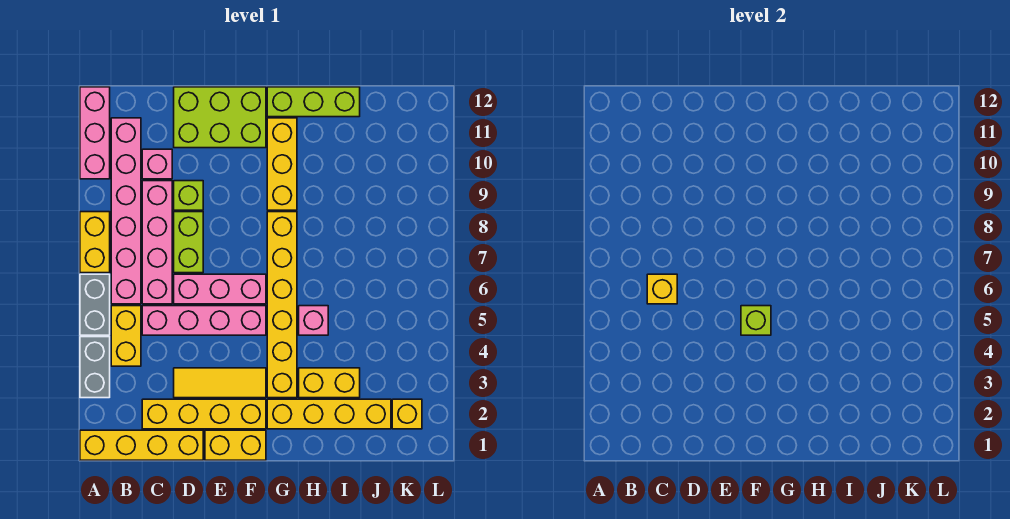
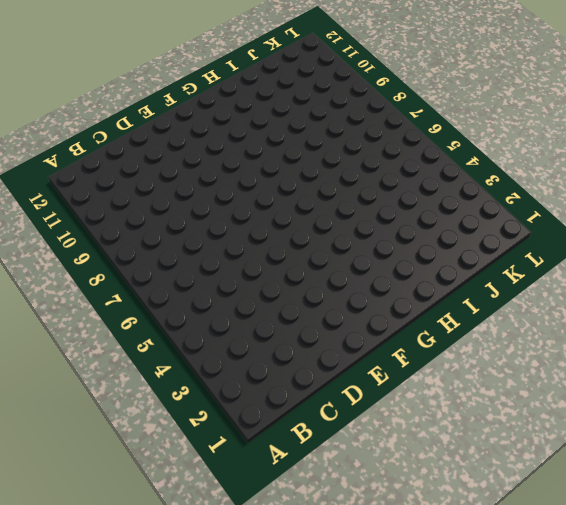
none -> yellow 1x4 brick [80,430,203,460]
none -> grey 1x2 brick [80,337,110,398]
none -> grey 1x2 brick [80,274,110,335]

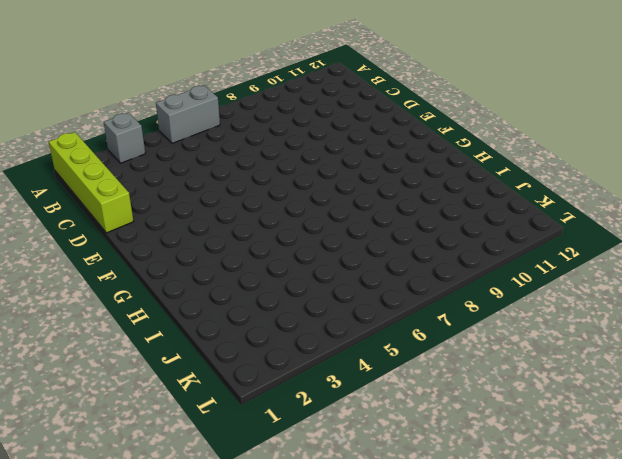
lime 1x4 brick [49,132,133,233] -> yellow 1x4 brick [80,430,203,460]
grey 1x1 brick [104,113,145,163] -> grey 1x2 brick [80,337,110,398]
none -> yellow 1x2 brick [80,212,110,273]
none -> pink 1x3 brick [80,87,110,179]
none -> yellow 1x2 brick [111,306,141,366]

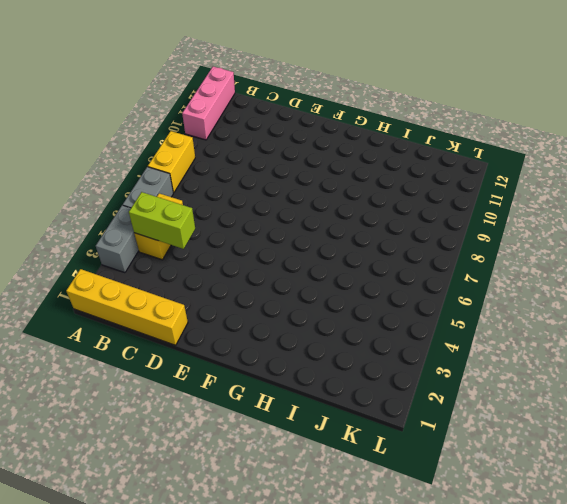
lime 1x2 brick [129,192,195,249] -> lime 1x2 brick turned to [174,212,203,273]
none -> pink 1x6 brick [111,118,141,304]
none -> yellow 1x4 brick [142,399,266,429]
none -> pink 1x4 brick [142,306,266,335]

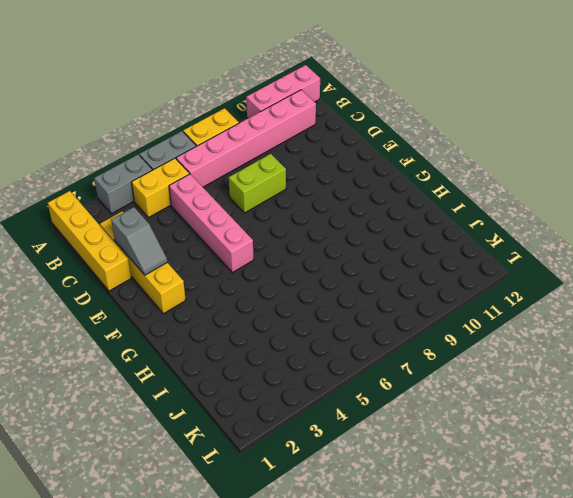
grey 1x2 slope [111,207,167,275] -> none
none -> pink 1x4 brick [142,181,172,304]
none -> pink 1x1 brick [142,149,172,179]
none -> yellow 1x3 tile [174,368,266,398]

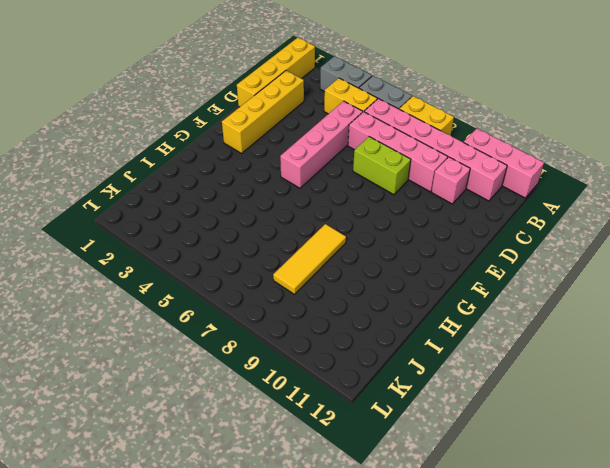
yellow 1x3 tile [273,224,346,294] -> yellow 1x3 tile moved to [174,368,266,398]
none -> pink 1x3 brick [174,274,266,304]
none -> lime 1x1 brick [174,181,203,210]
none -> lime 2x3 brick [174,87,266,148]

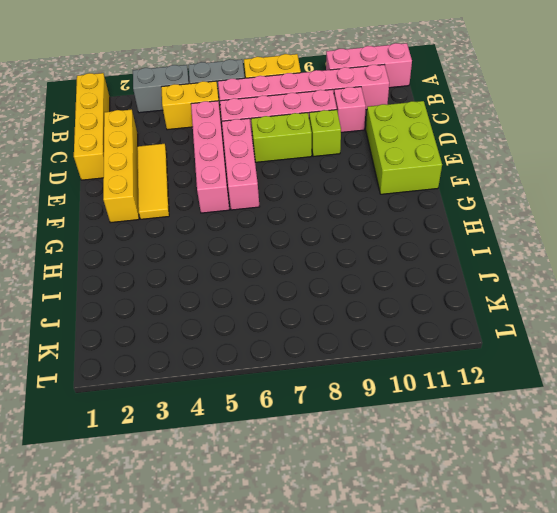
none -> yellow 1x2 brick [205,430,266,460]
none -> yellow 1x4 brick [267,399,391,429]
none -> yellow 1x6 brick [267,212,297,398]

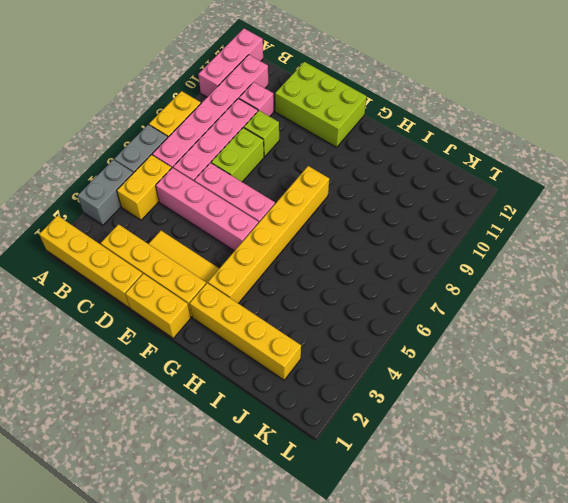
none -> yellow 1x3 brick [267,118,297,210]
none -> lime 1x3 brick [267,87,360,117]
none -> yellow 1x2 brick [299,368,360,398]

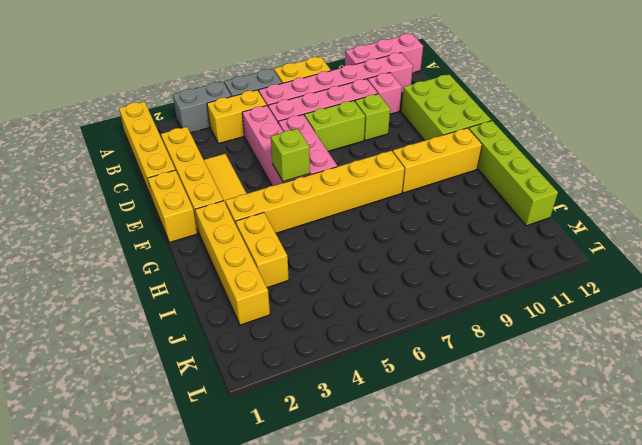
lime 1x4 brick [469,121,558,226] -> lime 1x3 brick [267,87,360,117]
none -> pink 1x1 brick [299,306,328,335]
none -> yellow 1x1 brick [392,399,422,429]
none -> yellow 1x1 brick [647,274,677,304]

